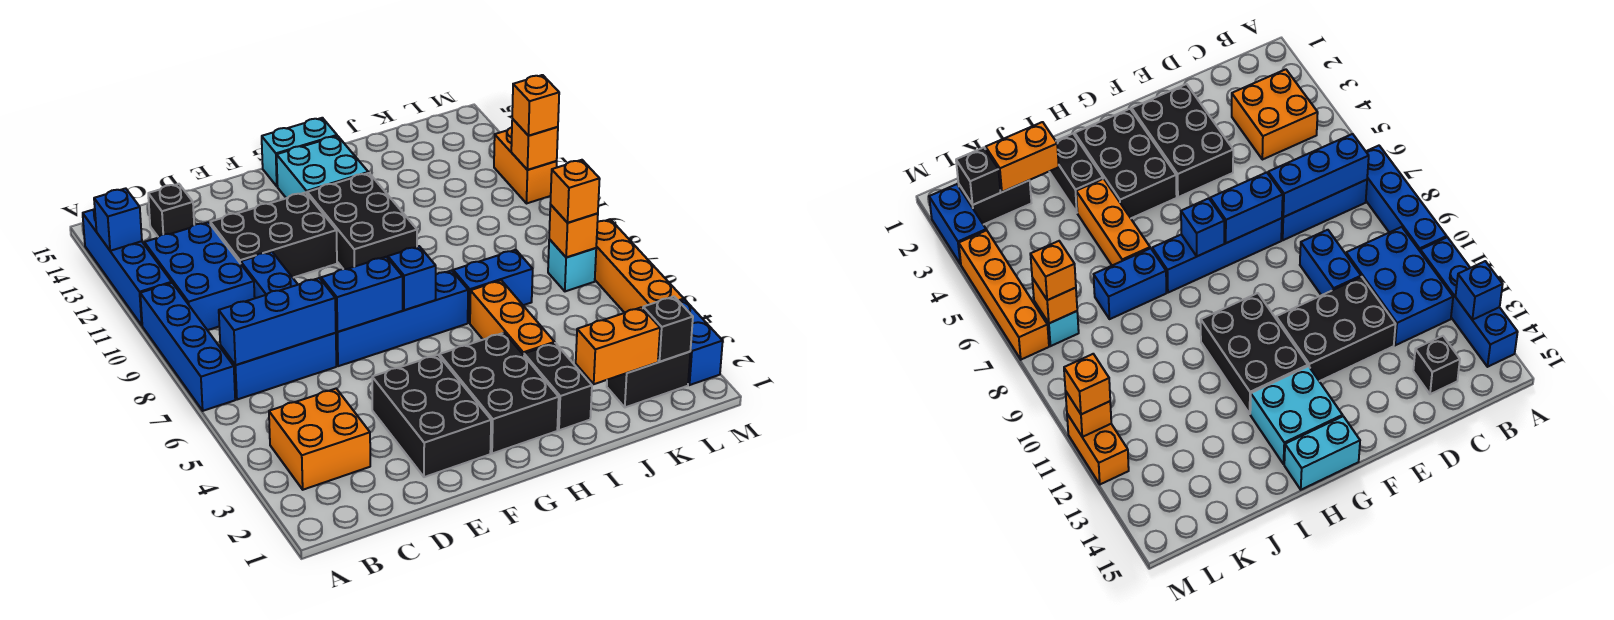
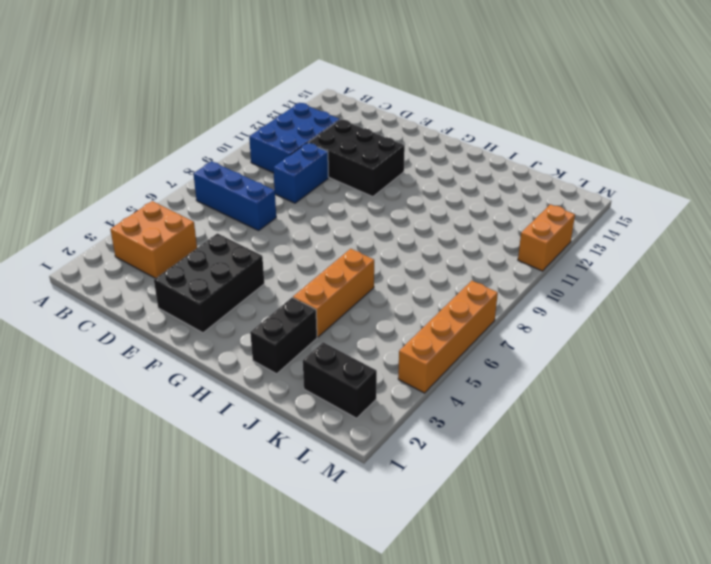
none -> blue 1x4 brick [140,283,235,411]
none -> blue 1x4 brick [83,209,172,325]
none -> black 1x1 brick [148,184,194,237]
none -> blue 1x4 brick [336,271,468,366]

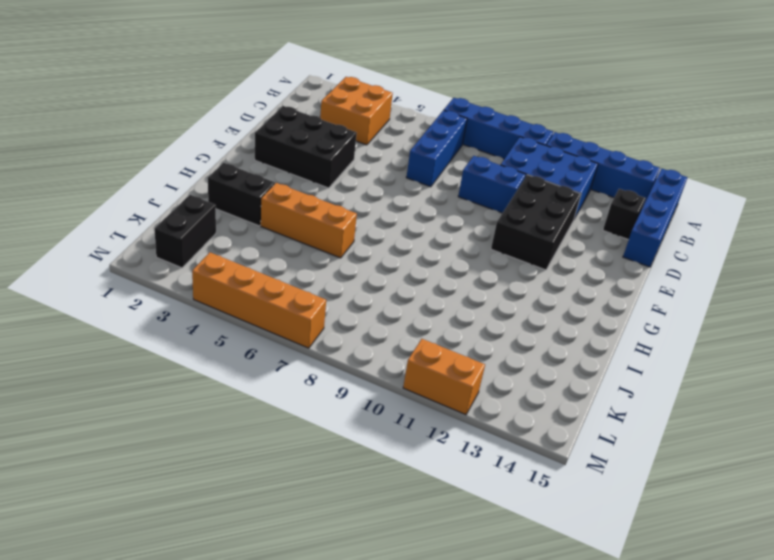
blue 1x4 brick [623,169,688,267] -> blue 1x4 brick moved to [336,271,468,366]
none -> black 2x3 brick [440,333,559,454]
none -> black 2x3 brick [307,173,417,269]
none -> cyan 2x2 brick [277,136,368,198]
none -> cyan 1x2 brick [262,118,337,186]

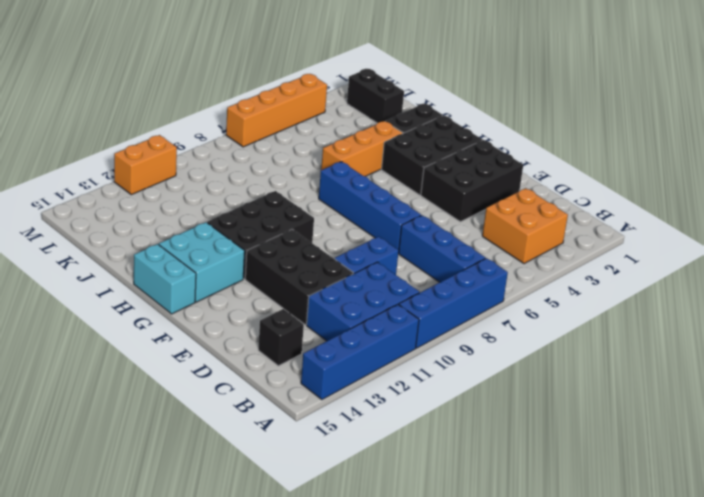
none -> blue 1x2 brick [453,250,533,323]
none -> cyan 1x1 brick [548,239,596,291]
none -> blue 1x2 brick [679,300,723,385]
none -> blue 1x1 brick [94,188,142,251]

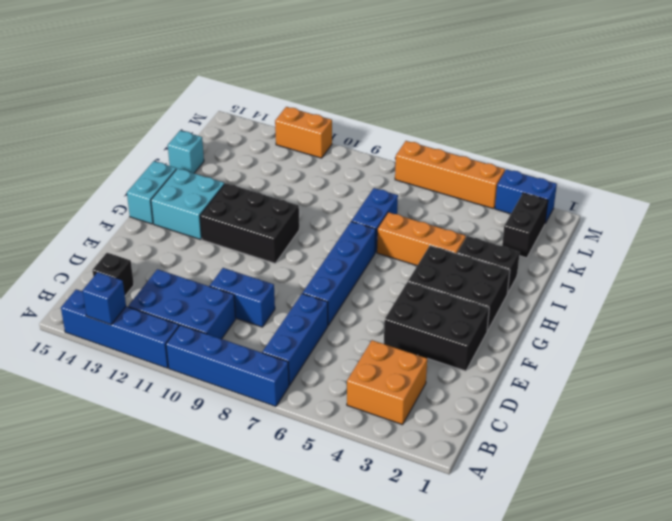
cyan 1x1 brick [168,131,204,173] -> cyan 1x1 brick moved to [548,239,596,291]
none -> black 2x3 brick [210,193,337,278]
none -> blue 1x3 brick [219,278,336,365]
none -> blue 1x2 brick [321,257,403,332]
none -> blue 1x1 brick [388,246,436,310]

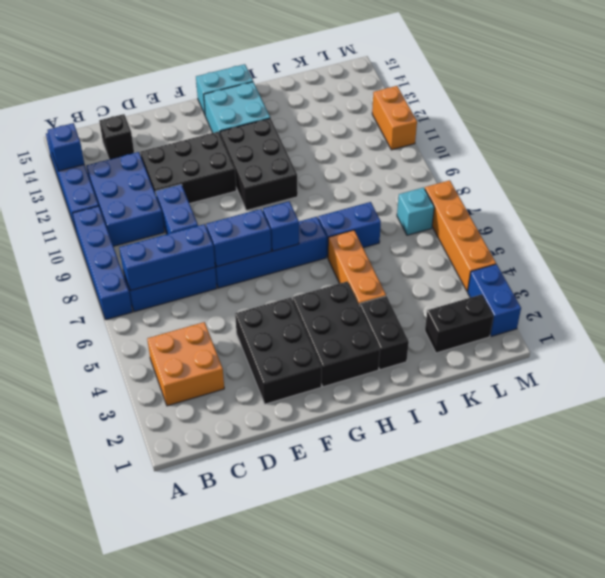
none -> orange 1x2 brick [576,307,660,384]
none -> black 1x1 brick [643,297,693,362]
none -> orange 1x1 brick [549,205,598,257]
none -> orange 1x1 brick [511,119,558,170]

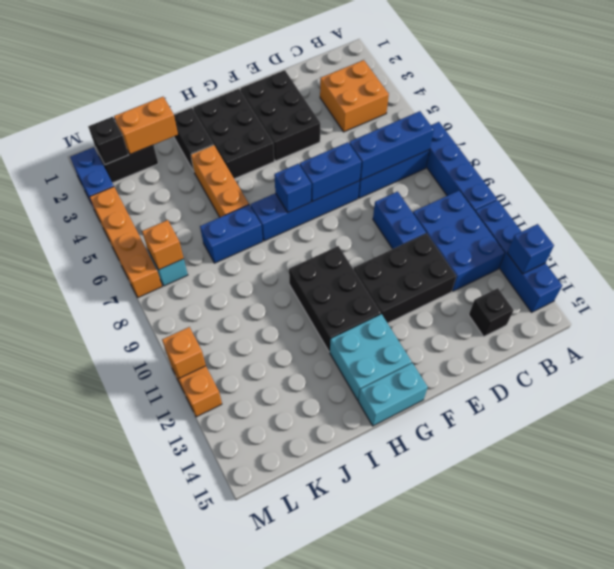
none -> orange 1x1 brick [550,160,600,223]
none -> orange 1x1 brick [512,75,559,136]

